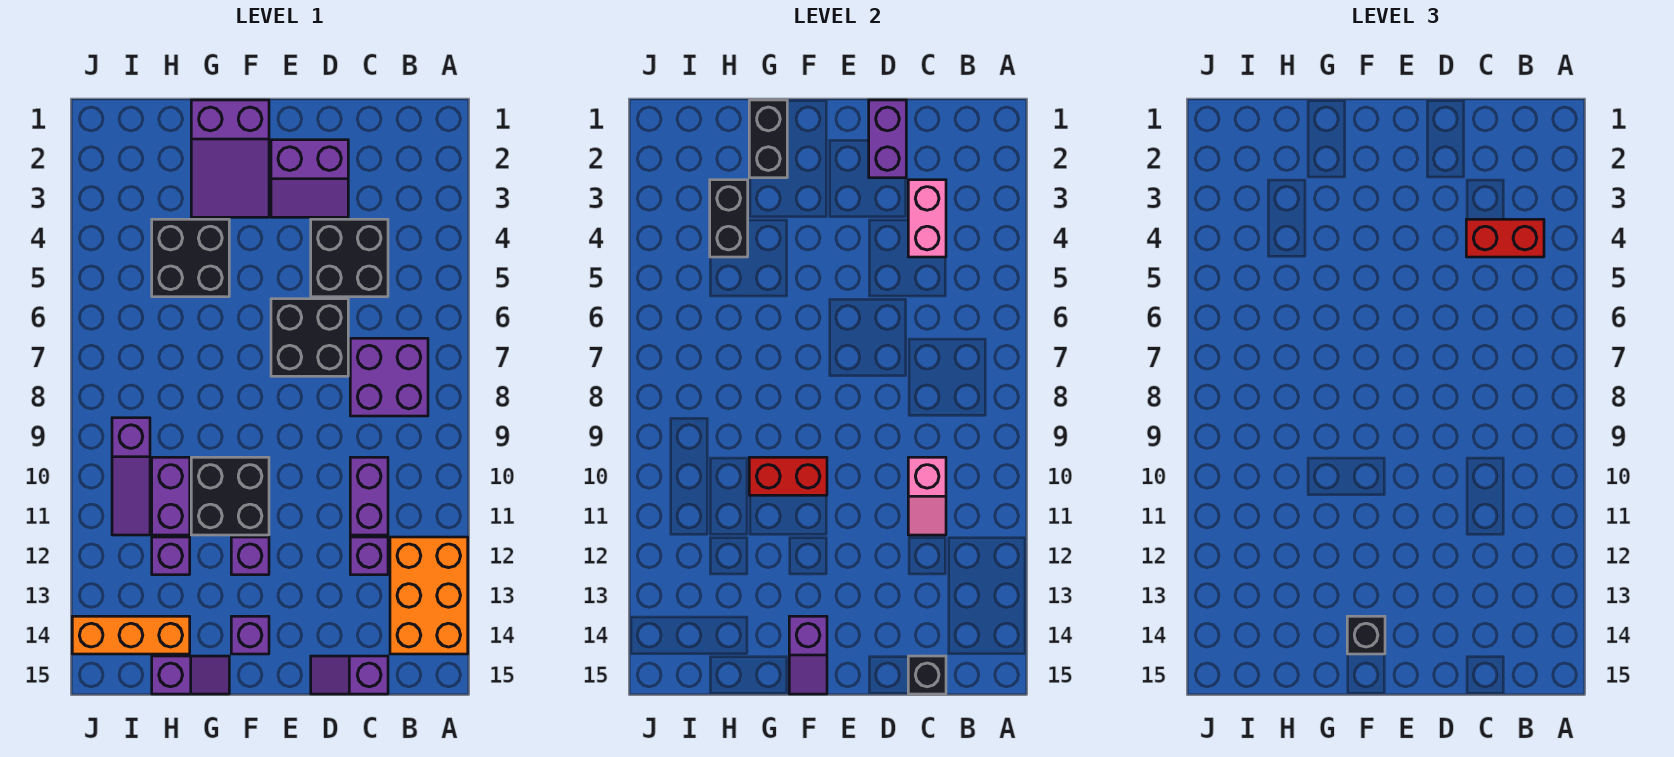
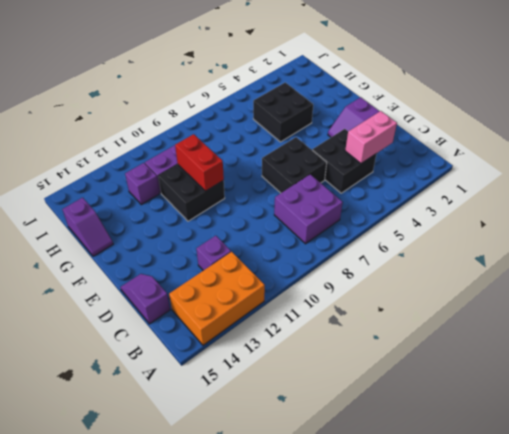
none -> purple 1x2 brick [350,457,388,535]
none -> purple 2x3 slope [191,100,269,217]
none -> purple 1x1 brick [231,537,269,575]

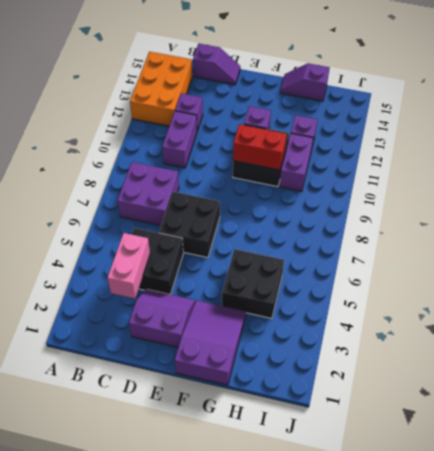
none -> purple 1x1 brick [231,616,269,654]
none -> orange 1x3 brick [72,616,190,654]
none -> purple 1x3 slope [112,418,150,535]

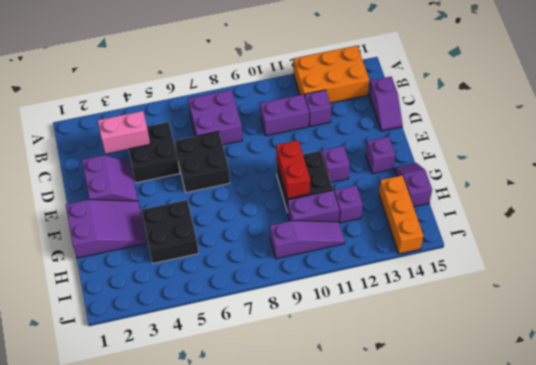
none -> pink 1x2 slope [908,457,946,535]
none -> black 1x1 brick [908,656,946,694]
none -> purple 1x2 brick [869,100,906,178]

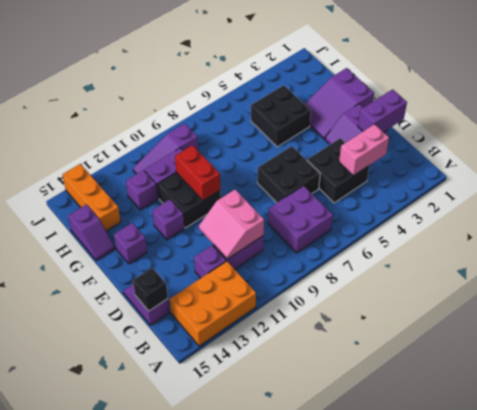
pink 2x2 slope [199,190,264,259] -> pink 1x2 slope [908,457,946,535]
none -> purple 1x2 slope [789,616,827,694]
none -> black 1x2 brick [749,100,787,178]
none -> black 1x2 brick [710,180,748,257]

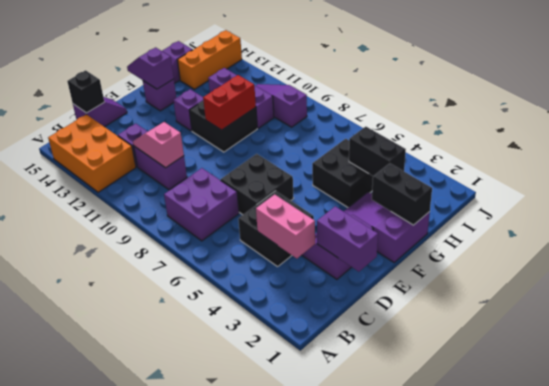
none -> red 1x2 brick [1466,219,1544,257]
none -> black 1x1 brick [1347,616,1385,654]

